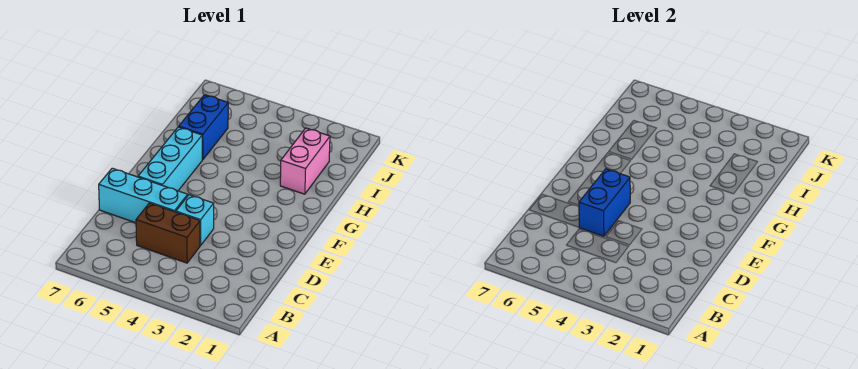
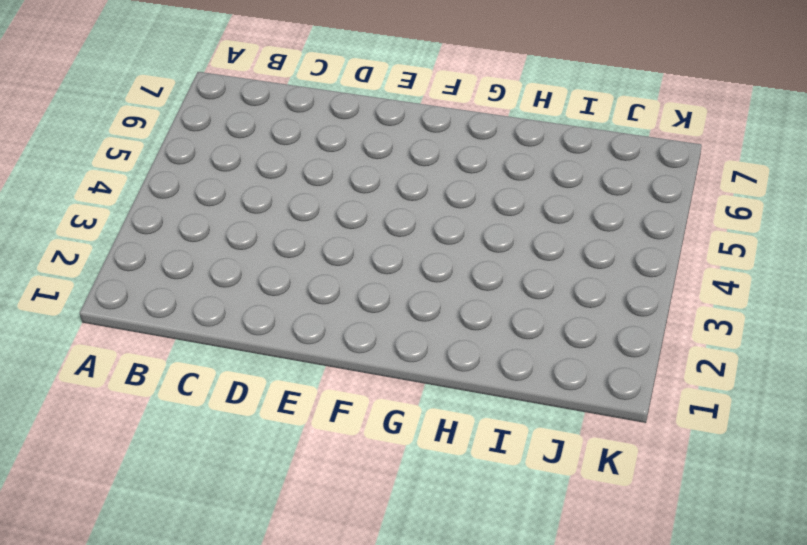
none -> brown 1x2 brick [136,203,200,263]
none -> cyan 1x1 brick [176,195,214,245]

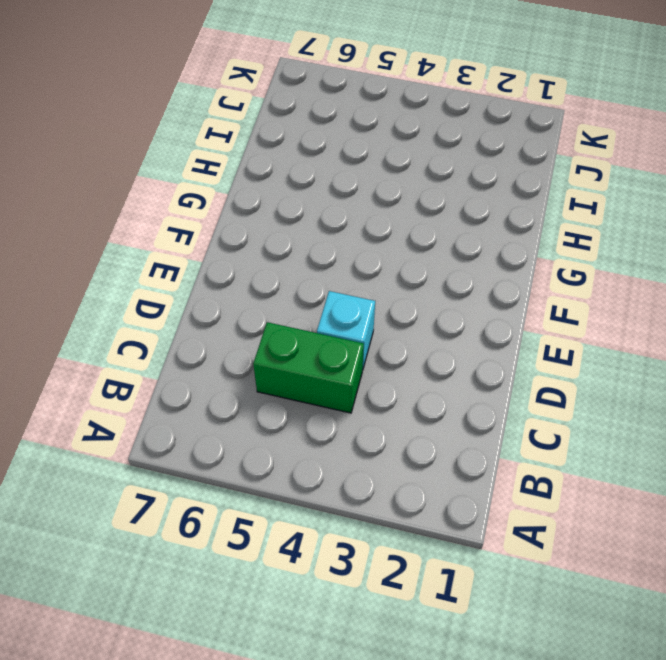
green 1x2 brick [253,322,364,413] -> brown 1x2 brick [136,203,200,263]
none -> cyan 1x3 brick [99,168,188,223]
none -> cyan 1x3 brick [138,127,202,191]

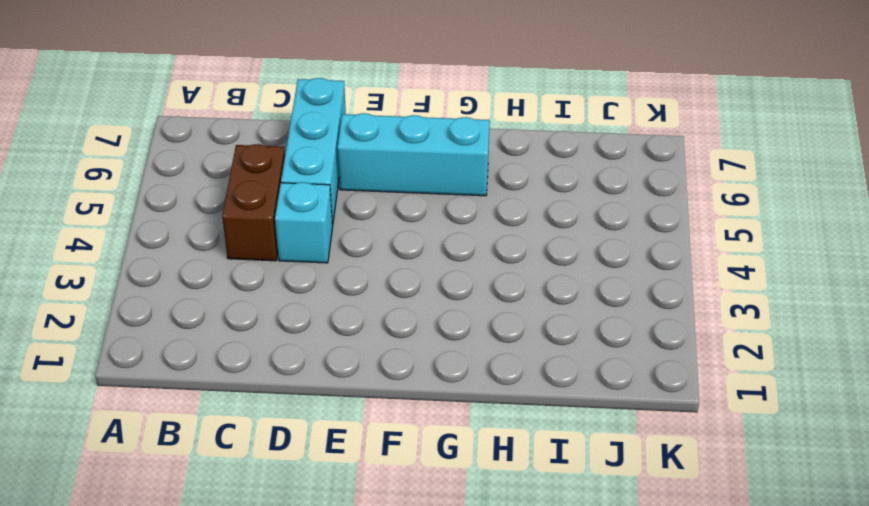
none -> pink 1x2 brick [280,128,330,194]
none -> blue 1x2 brick [179,95,228,160]

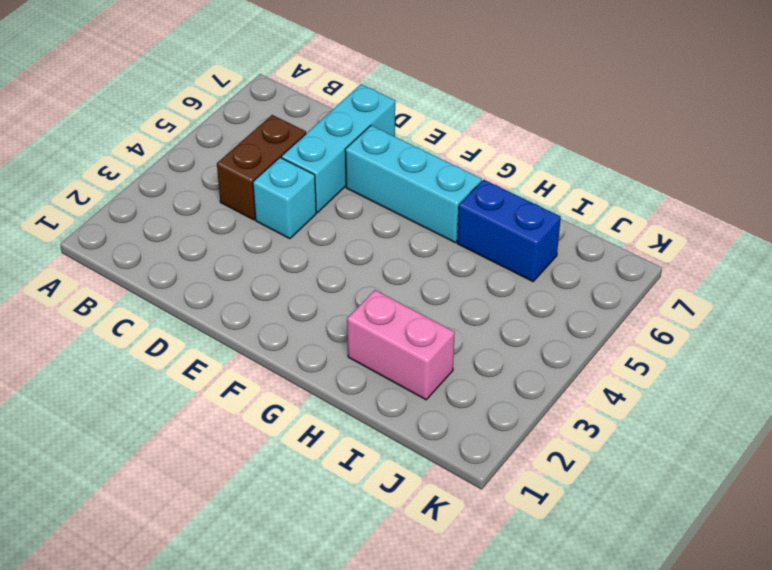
none -> blue 1x2 brick [579,169,630,236]

